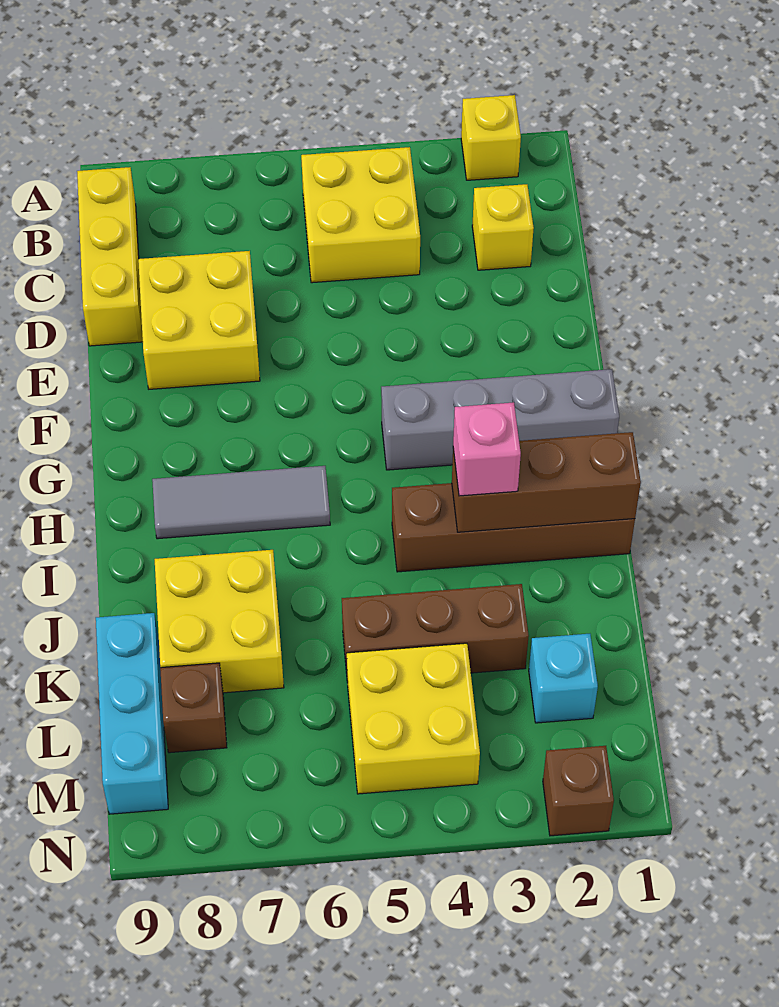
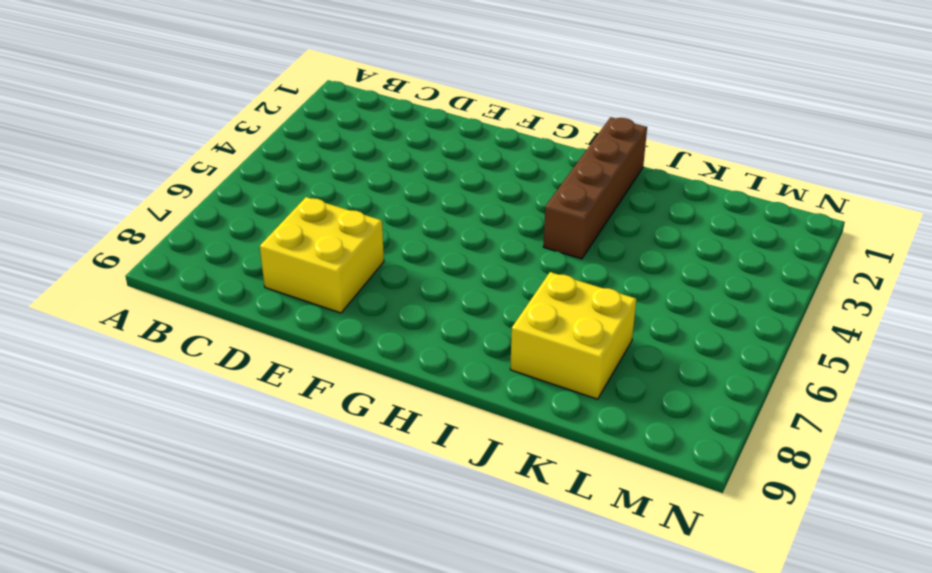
none -> yellow 1x1 brick [461,95,521,180]
none -> yellow 2x2 brick [301,147,420,283]
none -> yellow 1x3 brick [77,167,143,346]

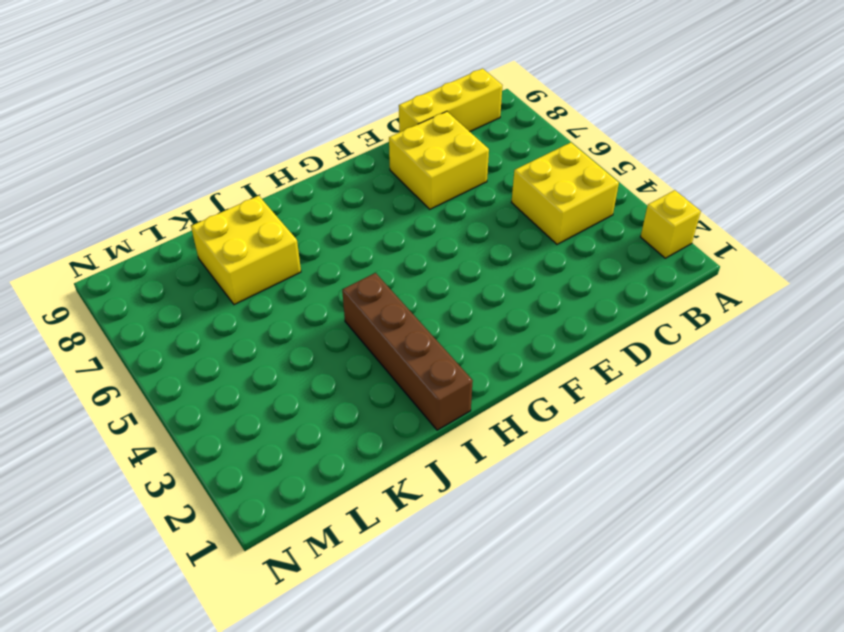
none -> yellow 1x1 brick [472,184,534,270]
none -> grey 1x4 brick [381,369,619,470]
none -> grey 1x3 tile [152,466,330,539]

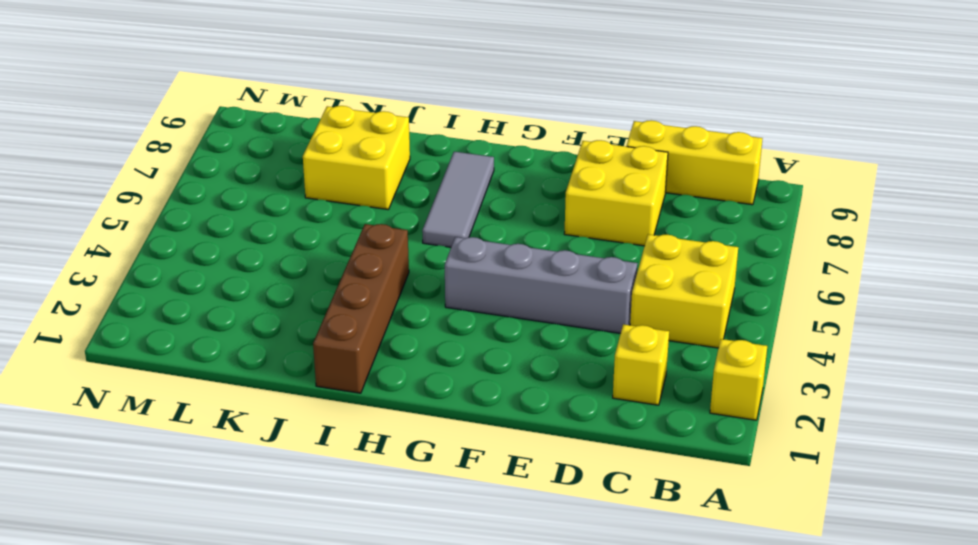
grey 1x4 brick [445,237,638,333] -> grey 1x4 brick turned to [381,369,619,470]
none -> brown 1x3 brick [342,584,529,683]
none -> cyan 1x3 brick [96,613,168,814]
none -> cyan 1x1 brick [529,634,598,723]

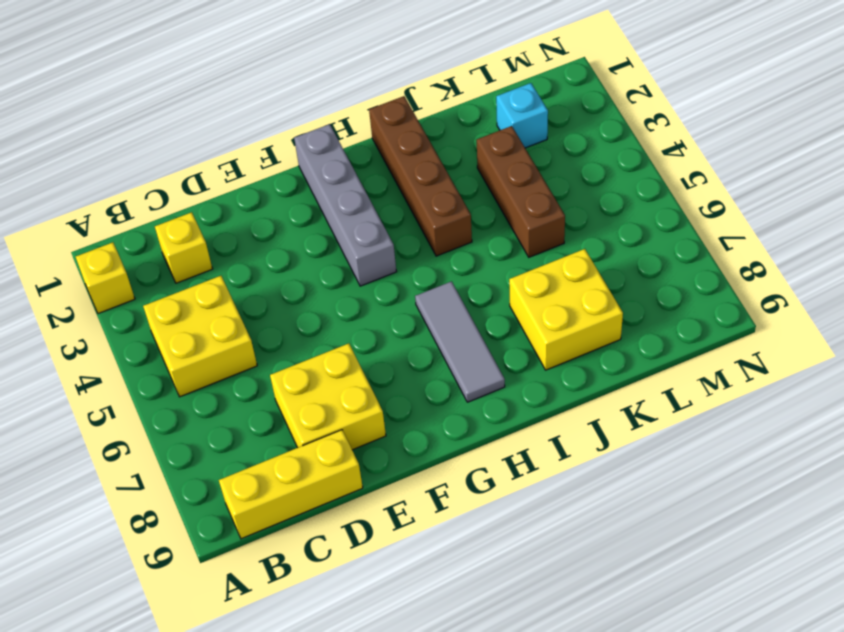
none -> cyan 1x3 brick [96,613,168,814]
none -> yellow 2x2 brick [347,643,480,794]
none -> brown 1x1 brick [160,663,227,753]

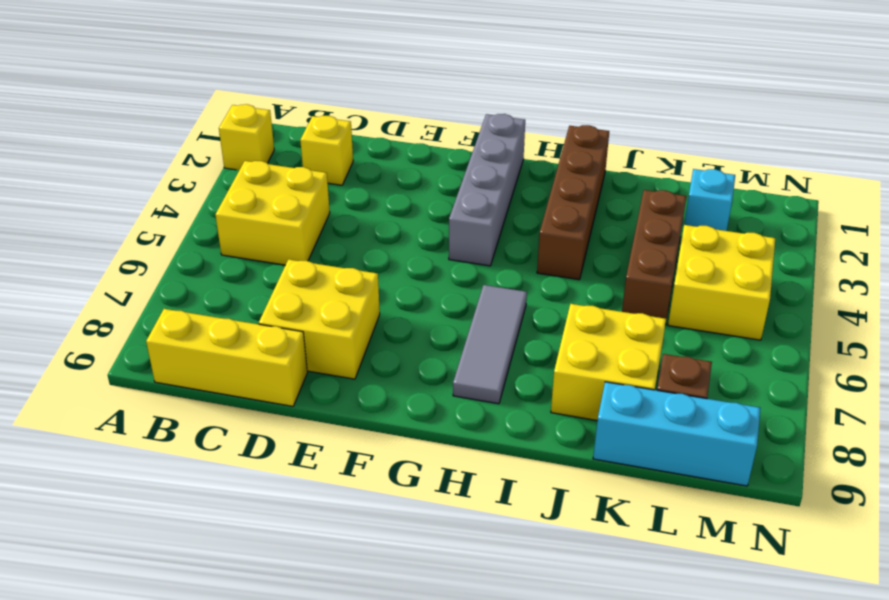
none -> brown 1x1 brick [543,746,614,836]
none -> brown 1x3 brick [452,432,641,532]
none -> pink 1x1 brick [453,402,521,496]

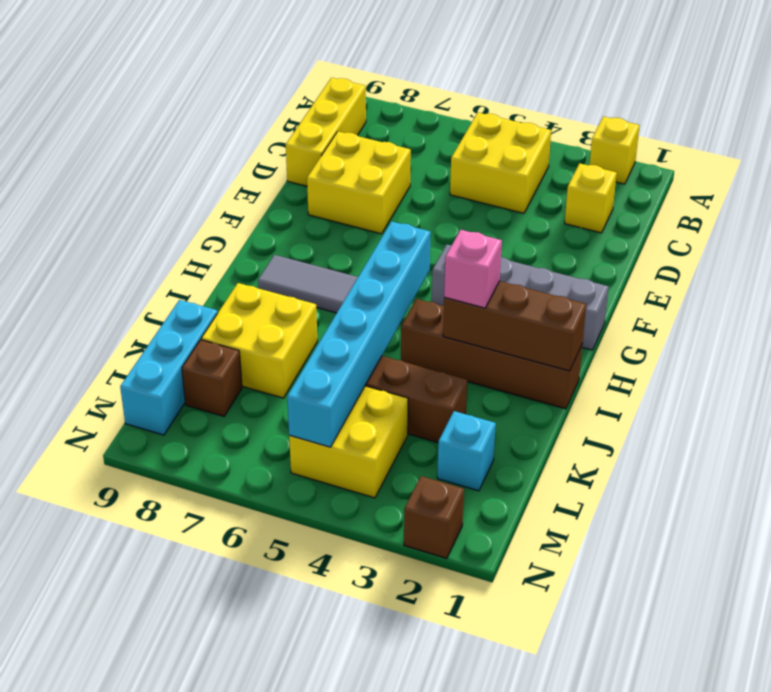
cyan 1x6 brick [287,221,431,447] -> none

